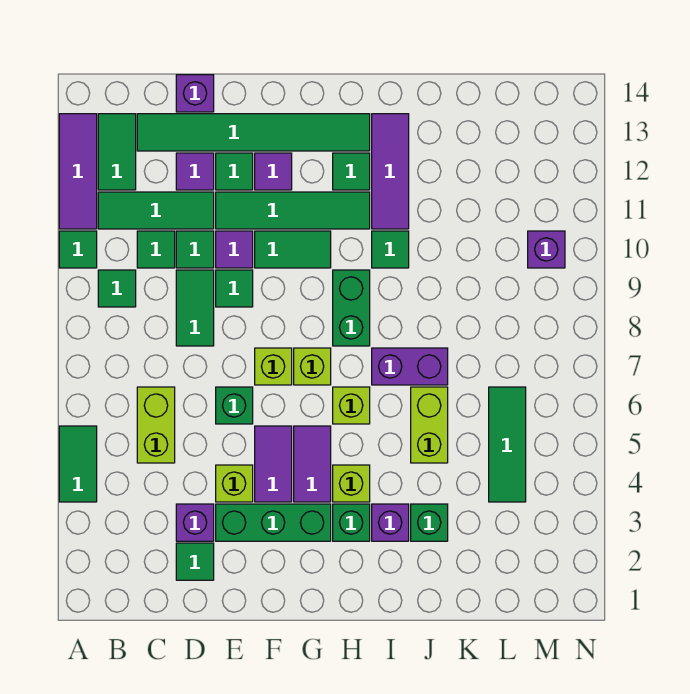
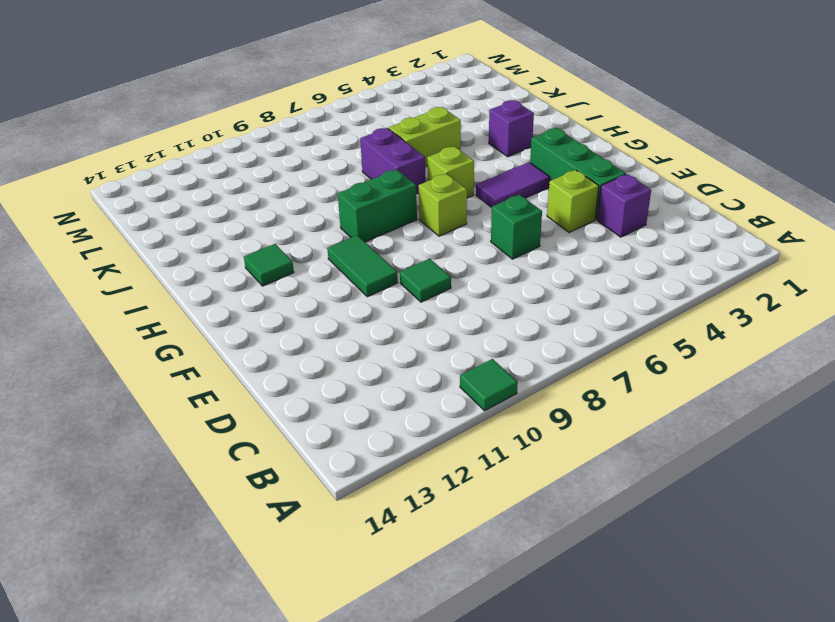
none -> green 1x2 tile [59,426,97,502]
none -> purple 1x3 tile [59,114,97,229]
none -> green 1x1 tile [98,270,136,307]
none -> green 1x3 tile [98,192,214,229]

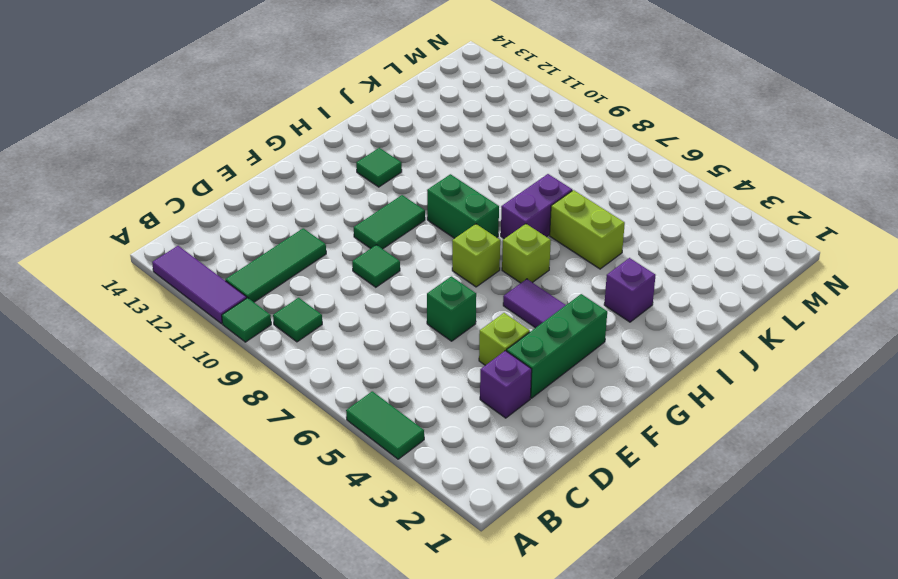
none -> green 1x2 tile [98,114,136,190]
none -> lime 1x2 brick [137,387,175,463]
none -> green 1x1 tile [137,231,175,268]
none -> green 1x6 tile [137,114,370,151]

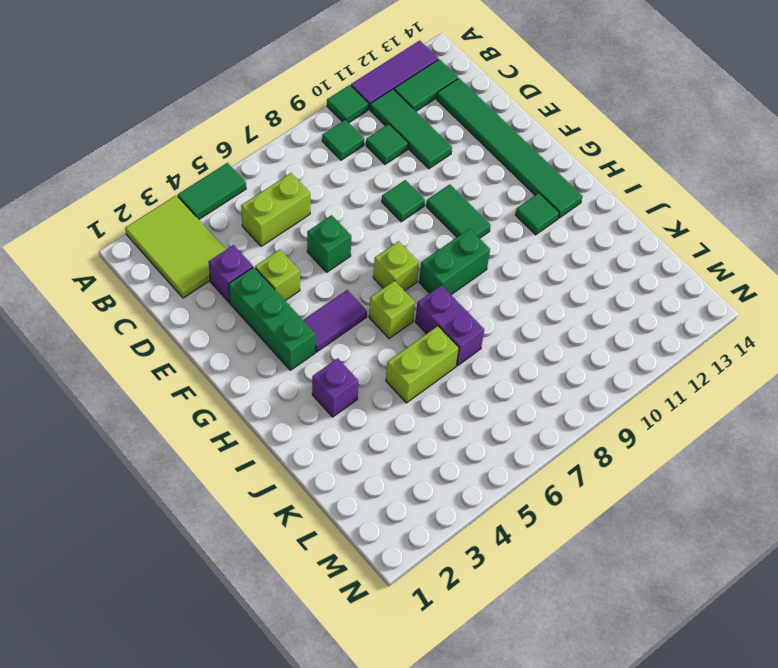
lime 2x3 tile [125,195,226,298] -> none
none -> green 1x1 tile [176,543,214,580]
none -> green 1x2 tile [176,270,214,346]
none -> green 1x1 tile [176,231,214,268]
none -> purple 1x1 tile [176,153,214,190]

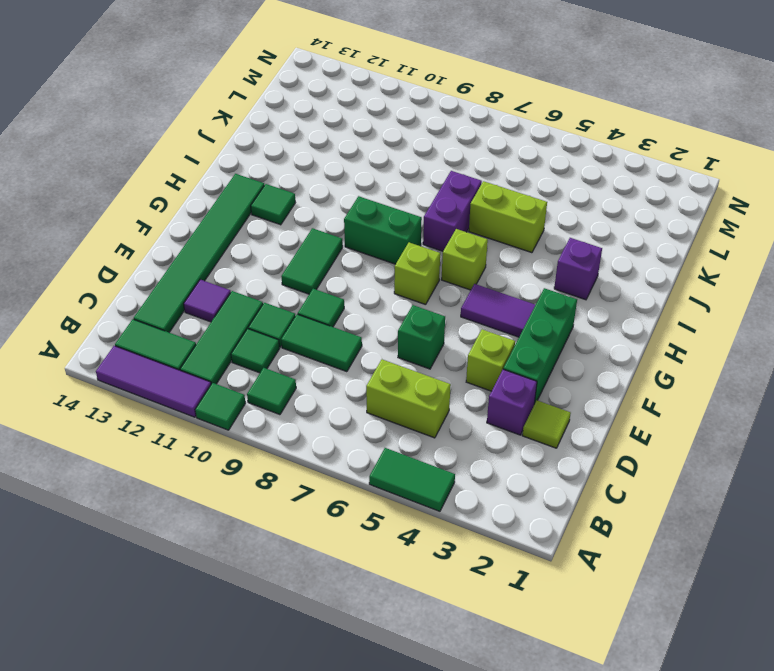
lime 1x1 tile [522,400,571,448] -> green 1x1 tile [176,543,214,580]
none -> purple 1x1 brick [176,75,214,112]
none -> purple 1x1 tile [216,231,253,268]
none -> green 1x4 tile [216,192,370,229]
none -> green 1x1 tile [216,153,253,190]

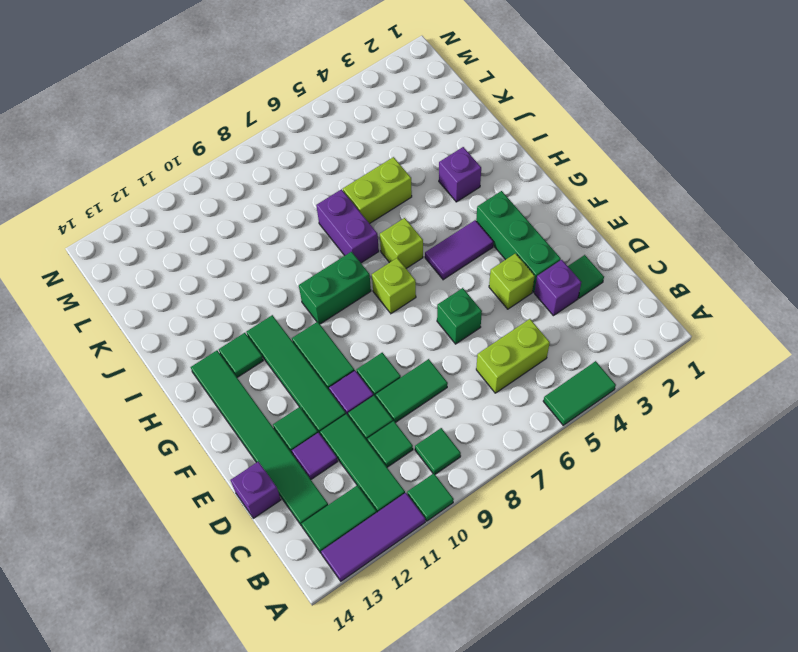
none -> purple 1x2 tile [255,426,292,502]
none -> lime 1x1 brick [255,348,292,385]
none -> purple 1x1 tile [255,153,292,190]
none -> green 1x1 brick [333,504,370,541]

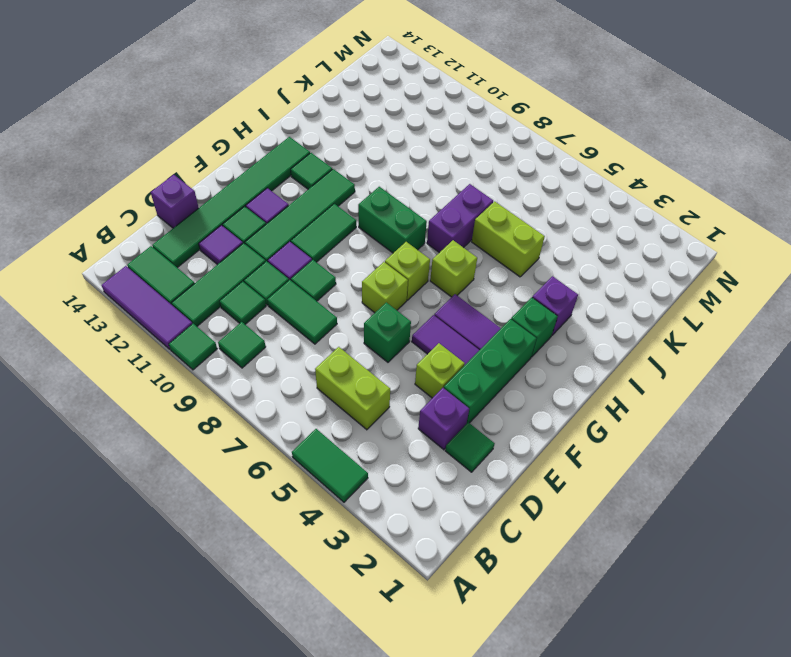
none -> lime 1x1 brick [333,465,370,502]
none -> green 1x1 tile [372,231,409,268]
none -> purple 1x3 tile [372,114,409,229]
none -> green 1x1 brick [411,504,448,541]

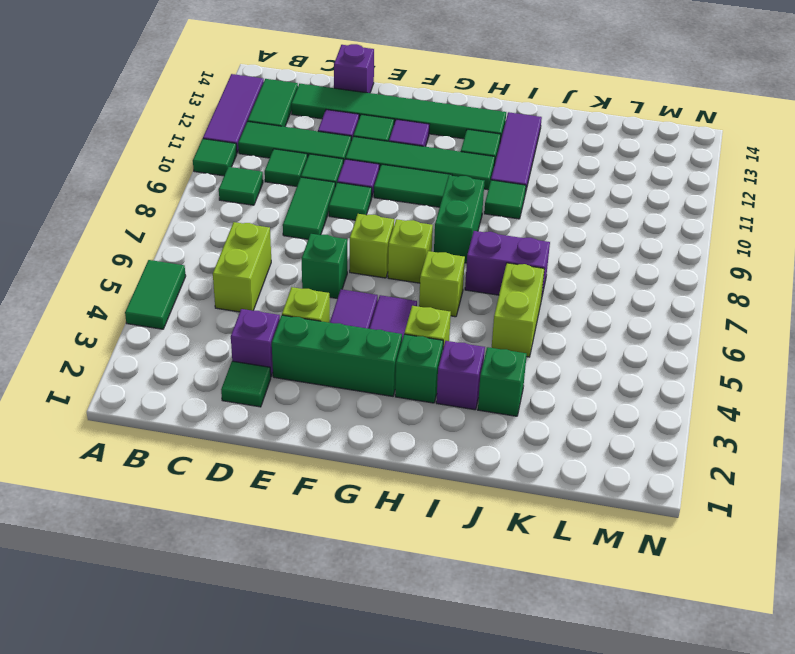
none -> green 1x3 tile [489,387,526,502]
none -> purple 1x1 brick [528,231,565,268]

